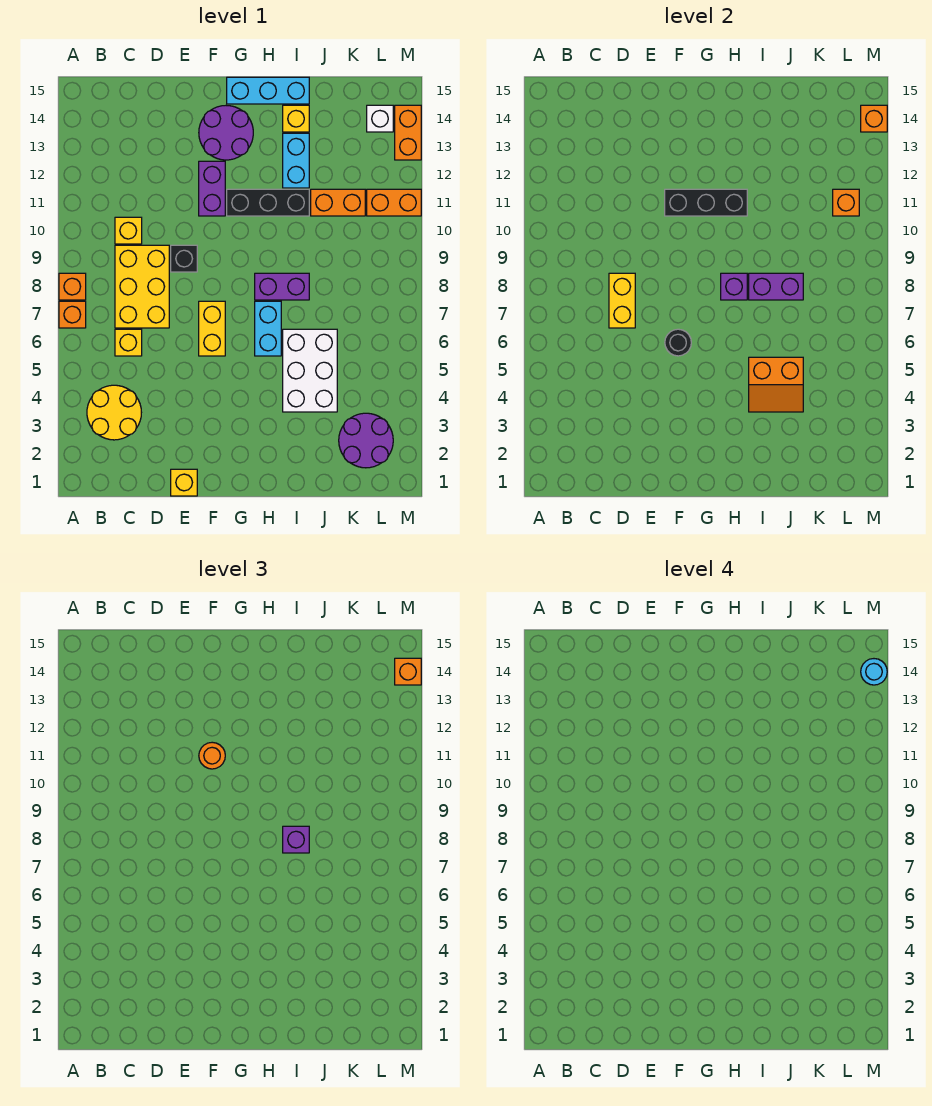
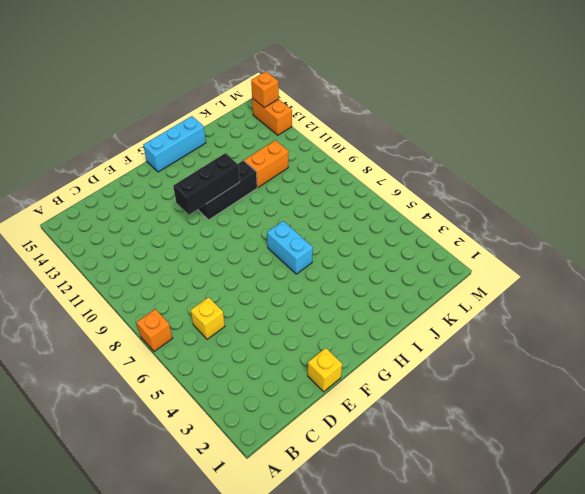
none -> orange 1x1 brick [59,273,86,300]
none -> yellow 2x2 round brick [87,385,141,440]
none -> yellow 2x3 brick [115,245,169,328]
none -> yellow 1x1 brick [115,217,142,244]

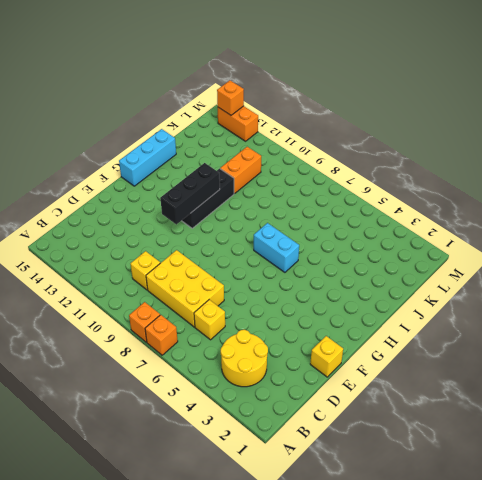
none -> black 1x1 brick [171,245,197,272]
none -> yellow 1x2 brick [199,301,225,356]
none -> purple 1x2 brick [199,161,225,216]
none -> purple 2x2 round brick [199,106,253,160]

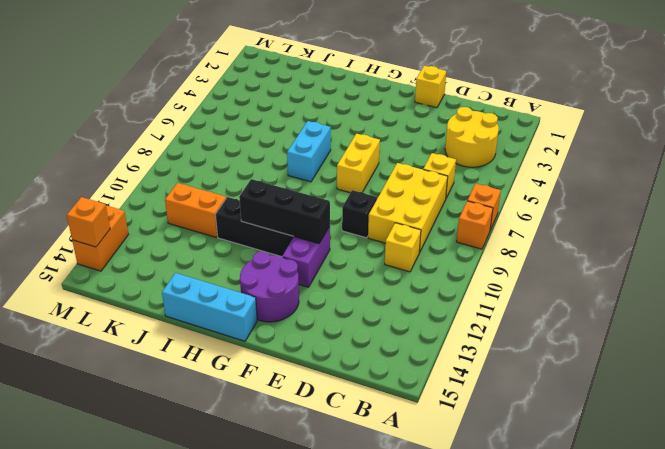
none -> purple 1x2 brick [255,273,309,300]
none -> white 2x3 brick [283,329,337,412]
none -> cyan 1x2 brick [283,133,309,188]
none -> yellow 1x1 brick [283,105,309,132]

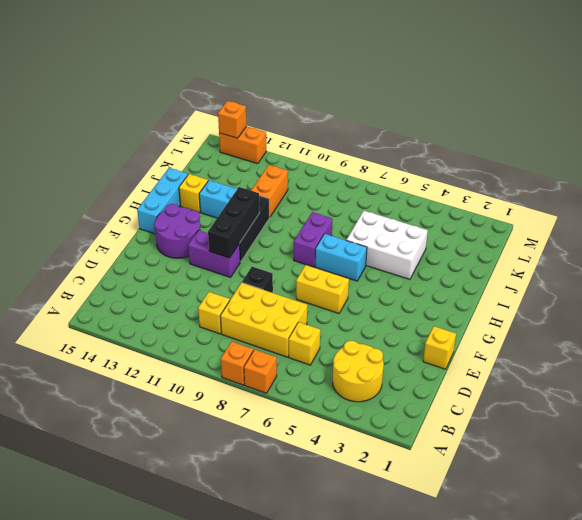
none -> purple 2x2 round brick [339,413,393,468]
none -> orange 1x2 brick [367,189,421,216]
none -> white 1x1 brick [367,105,393,132]
none -> yellow 1x2 brick [609,273,635,328]

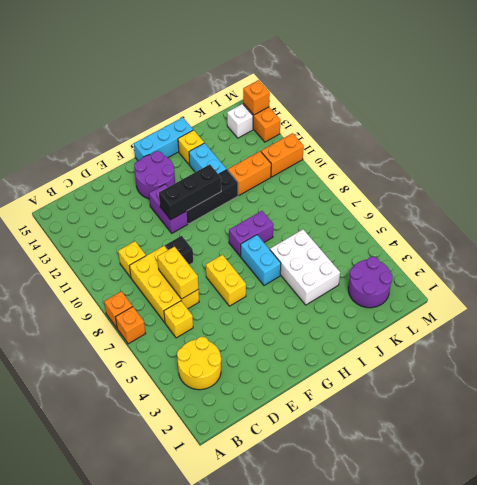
none -> yellow 1x1 brick [171,469,197,496]
none -> black 1x1 round brick [665,329,691,356]
none -> purple 1x1 brick [721,273,747,300]
none -> orange 2x2 slope [749,357,803,412]

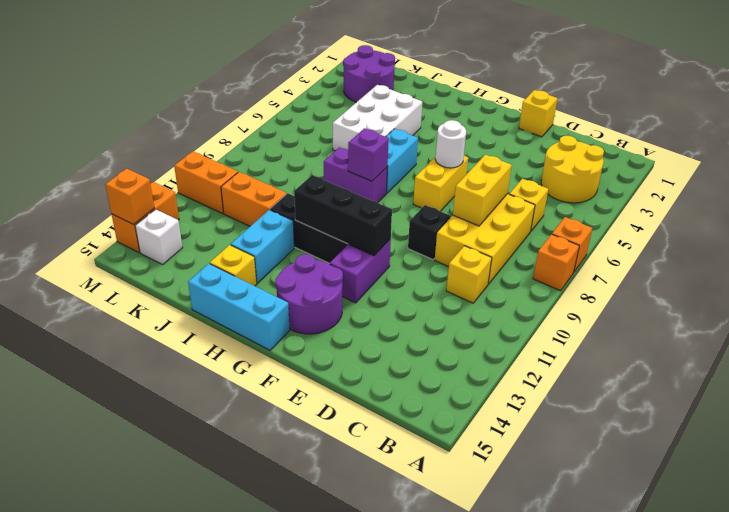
white 1x1 round brick [435,120,466,168] -> black 1x1 round brick [665,329,691,356]
none -> orange 2x2 slope [749,357,803,412]
none -> purple 1x2 brick [749,273,803,300]
none -> orange 1x1 brick [833,189,859,216]
none -> orange 1x1 round brick [199,742,225,769]

